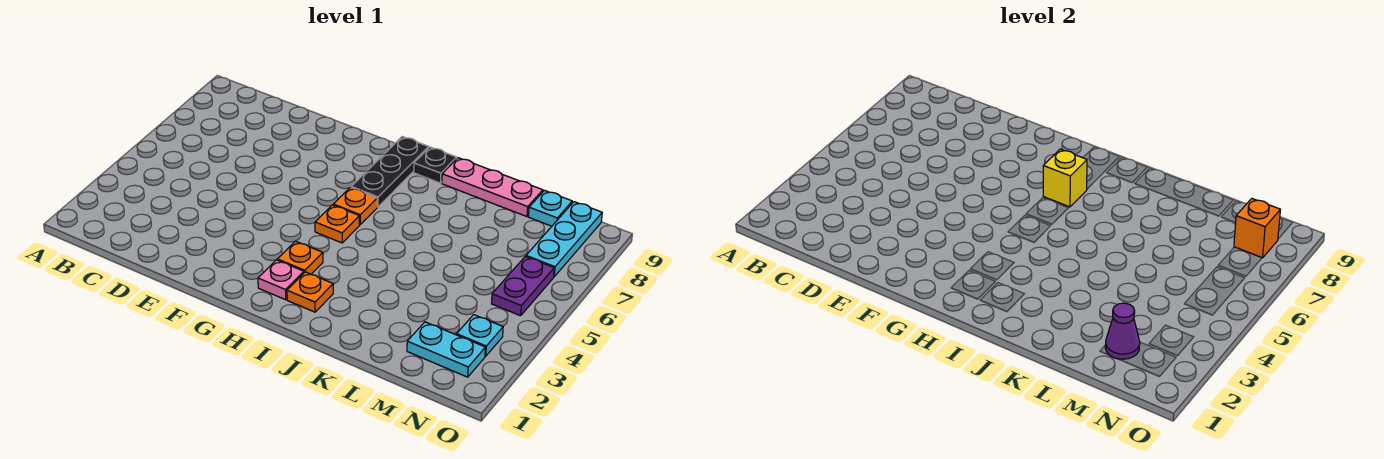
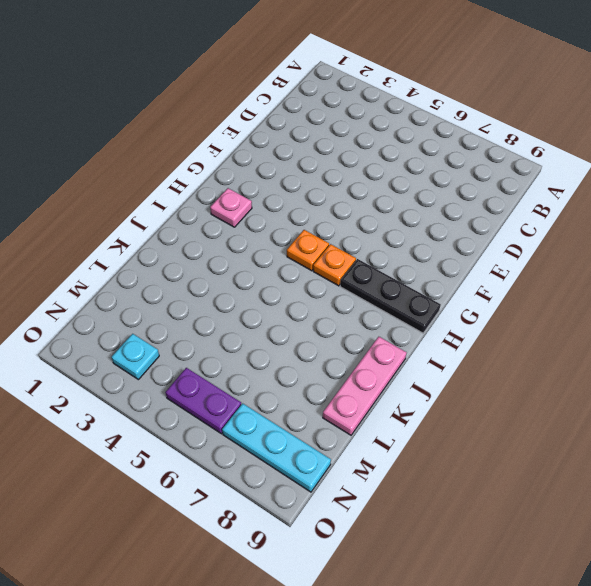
none -> orange 1x1 plate [277,241,323,274]
none -> orange 1x1 plate [287,272,333,312]
none -> black 1x1 plate [414,147,457,183]

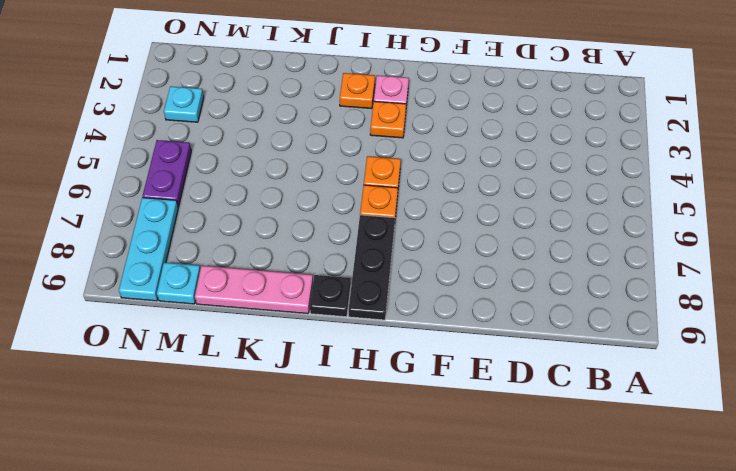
none -> cyan 1x2 plate [407,322,485,377]
none -> yellow 1x1 brick [1043,149,1087,207]
none -> purple 1x1 cone [1105,303,1140,359]

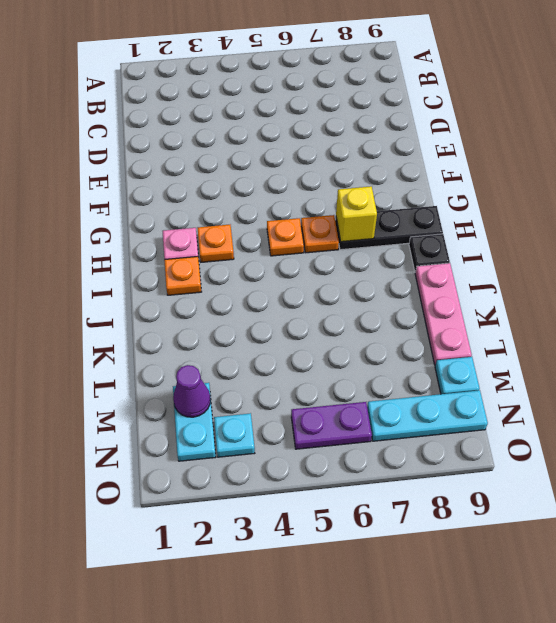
none -> orange 1x1 brick [1234,199,1280,258]

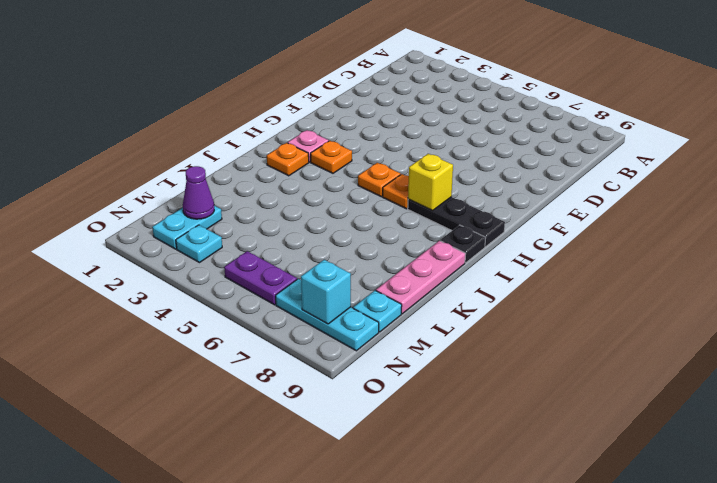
cyan 1x1 brick [301,260,351,324] -> orange 1x1 brick [1234,199,1280,258]

